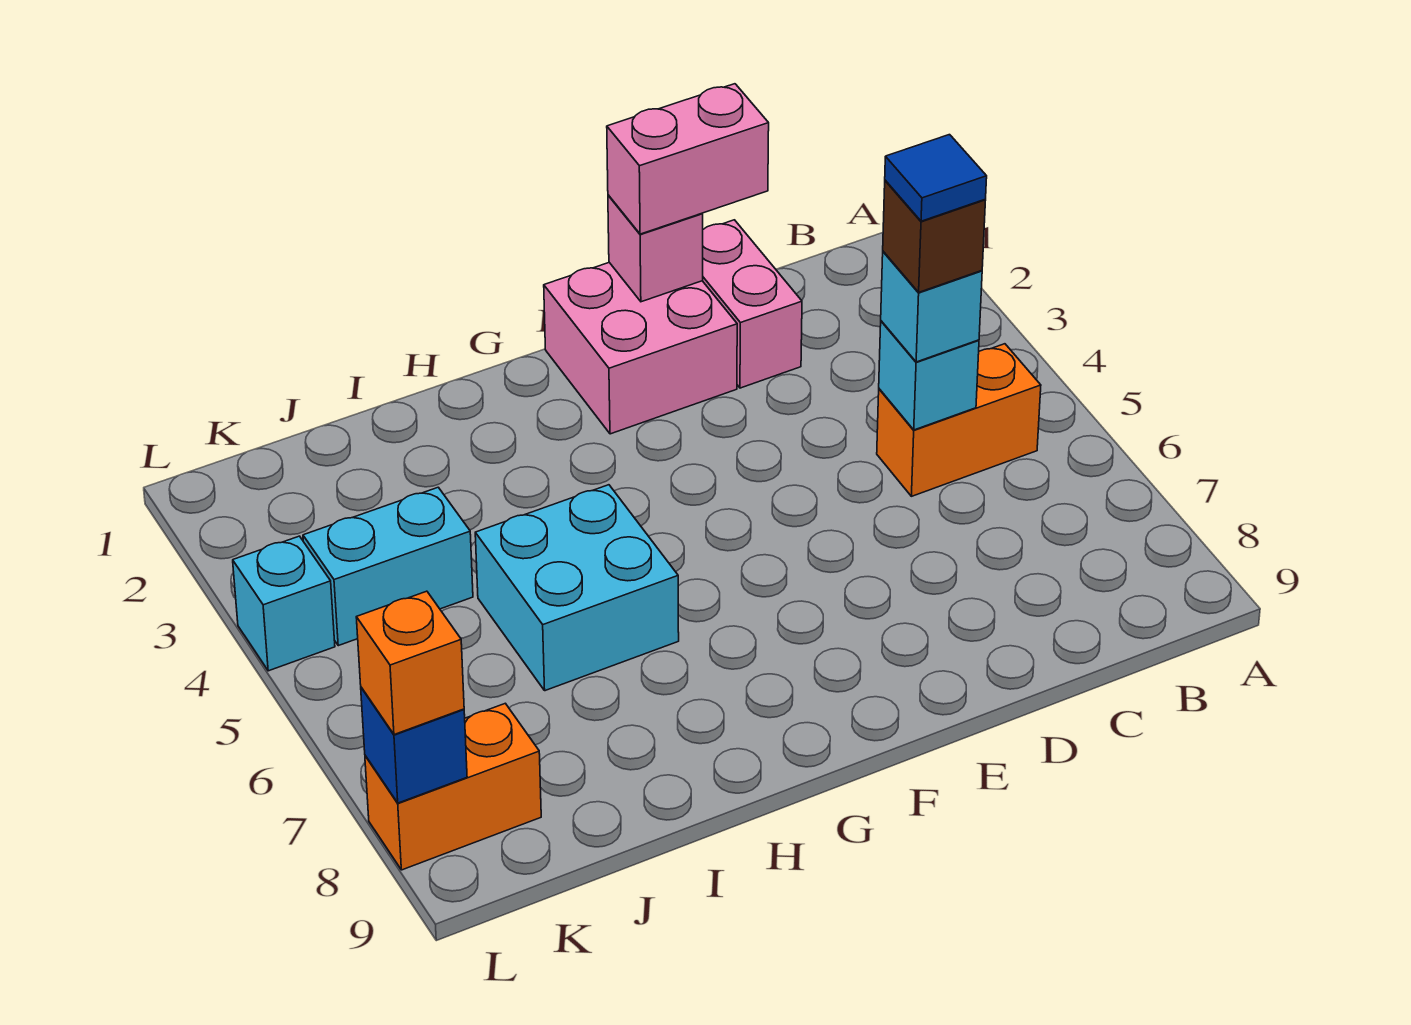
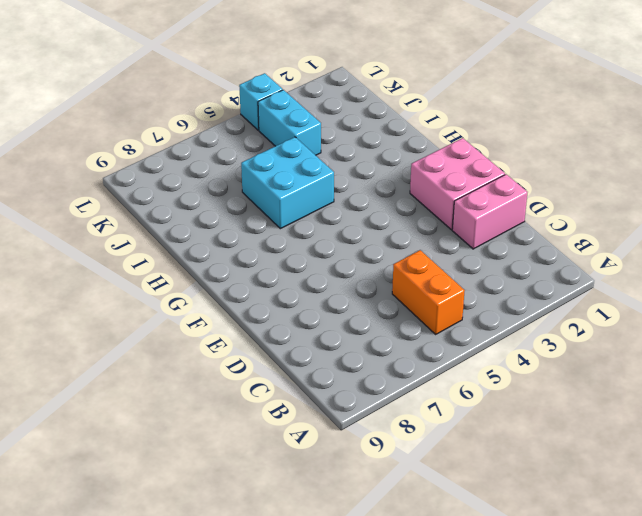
none -> orange 1x2 brick [365,703,541,870]
none -> cyan 1x1 brick [879,321,979,430]
none -> pink 1x1 brick [608,195,703,302]

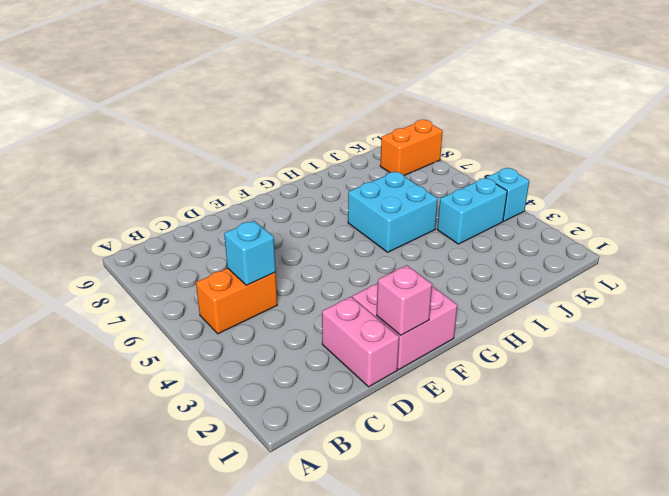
none -> blue 1x1 brick [361,687,467,803]
none -> cyan 1x1 brick [881,252,982,362]
none -> pink 1x2 brick [607,84,769,234]

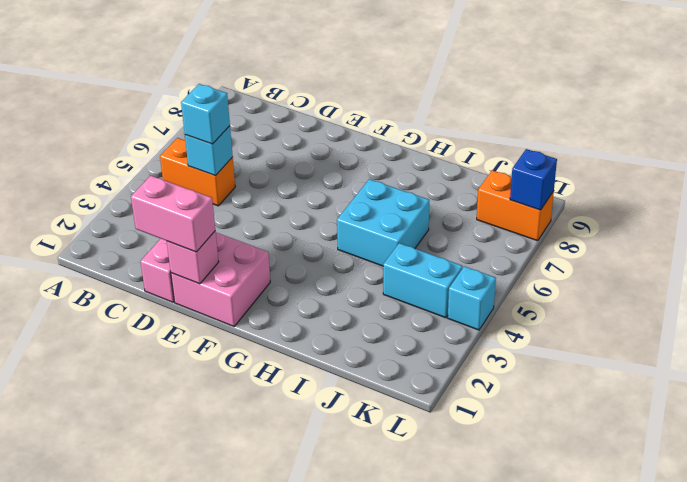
none -> orange 1x1 brick [356,591,464,735]
none -> brown 1x1 brick [883,180,986,292]
none -> blue 1x1 tile [885,135,987,221]

